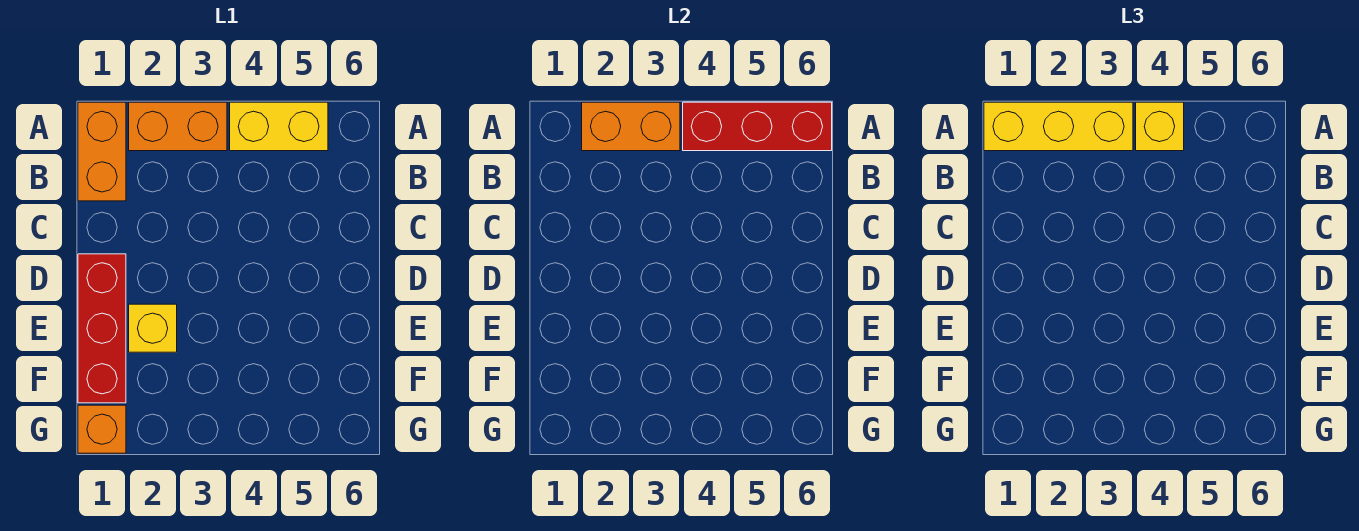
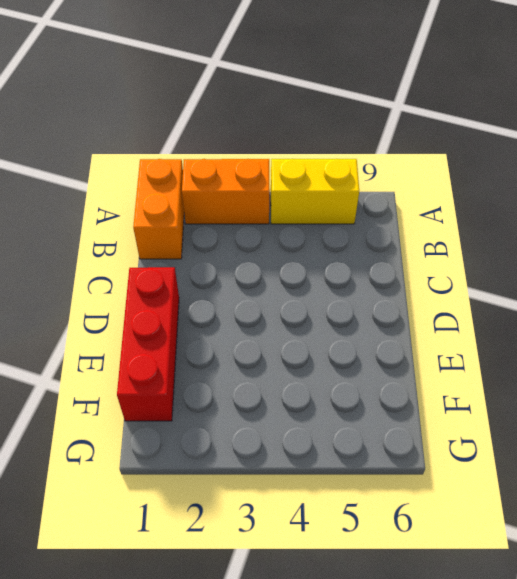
none -> yellow 1x1 brick [129,304,177,352]
none -> orange 1x1 brick [78,405,126,453]

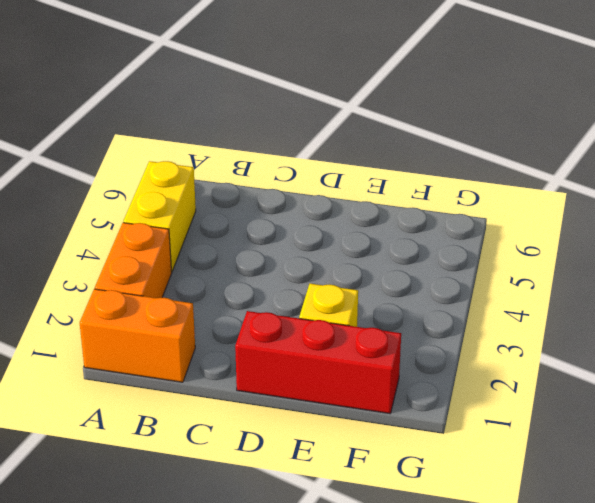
none -> orange 1x1 brick [78,405,126,453]
none -> orange 1x2 brick [582,102,680,151]

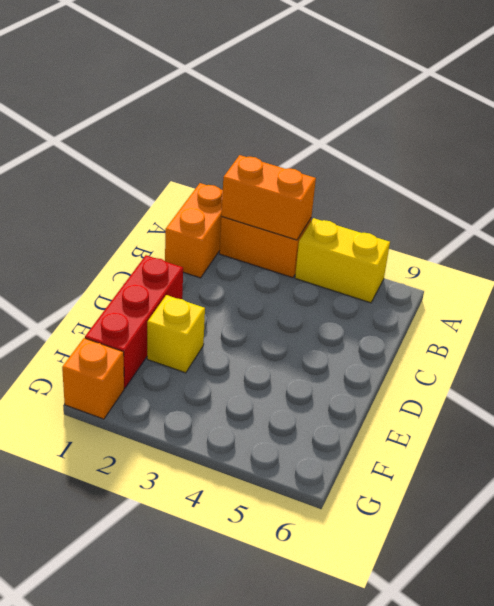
none -> red 1x3 brick [683,102,832,151]
none -> yellow 1x3 brick [984,102,1133,151]

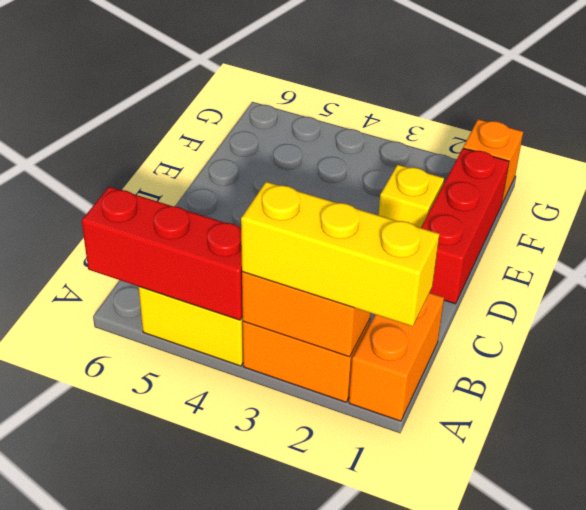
none -> yellow 1x1 brick [1136,102,1184,151]

